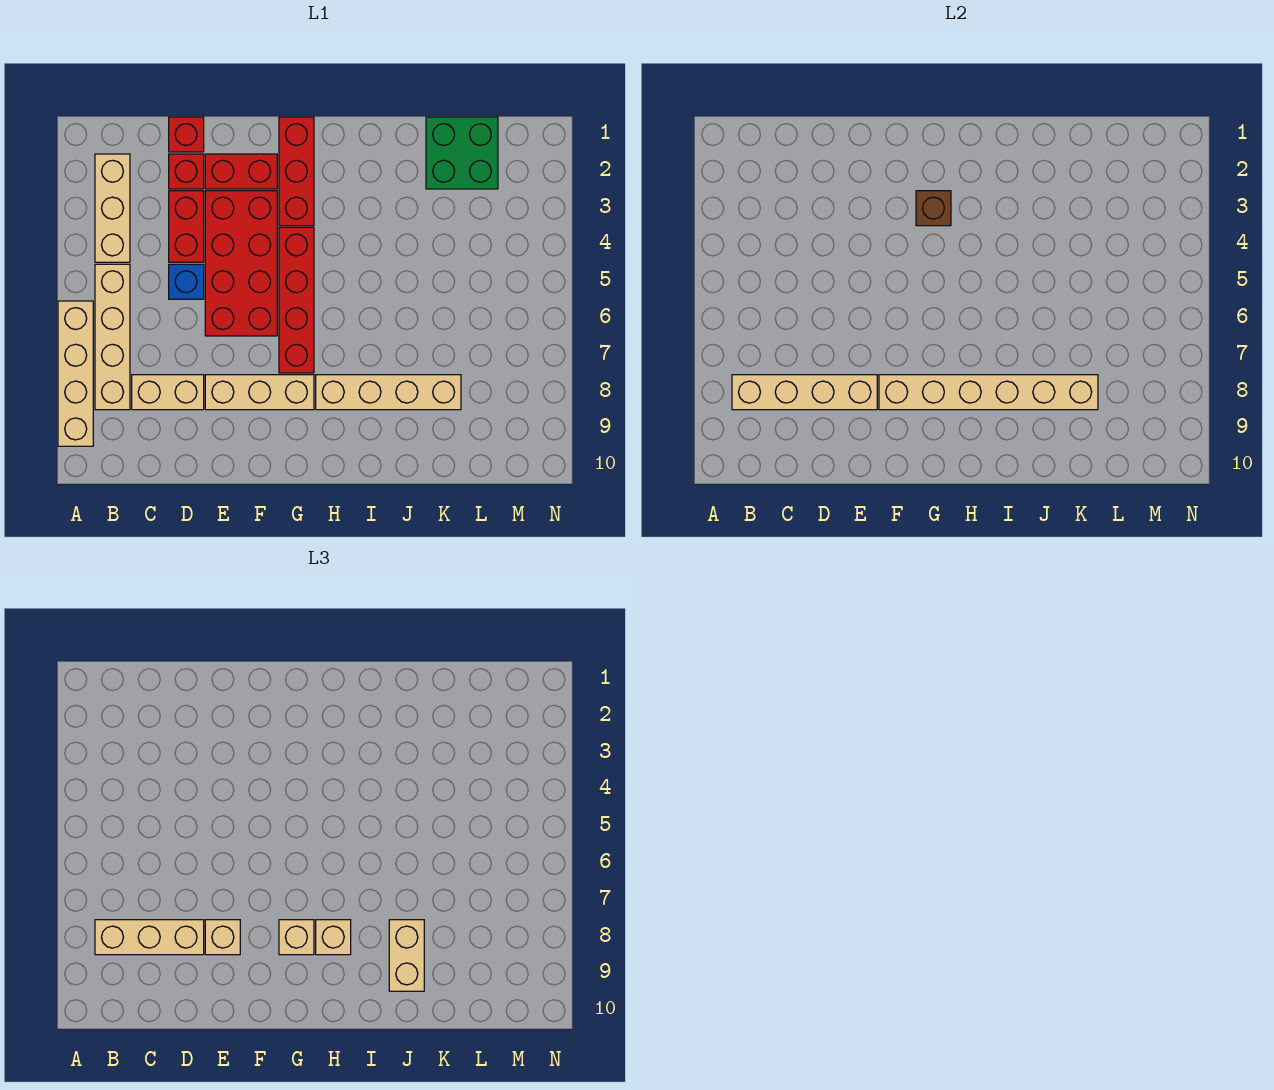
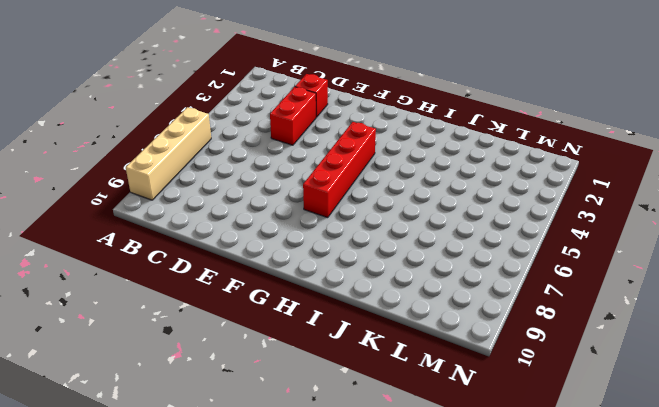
none -> tan 1x3 brick [95,154,130,262]
none -> tan 1x4 brick [95,264,130,410]
none -> tan 1x2 brick [132,375,204,410]

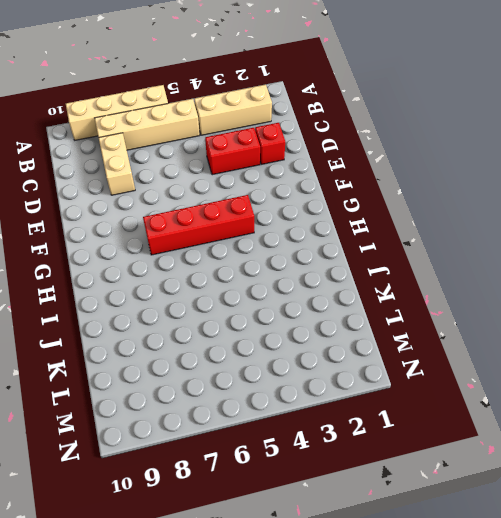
none -> red 1x1 brick [169,117,204,152]
none -> blue 1x1 brick [169,264,204,299]
none -> red 1x2 brick [205,154,277,189]

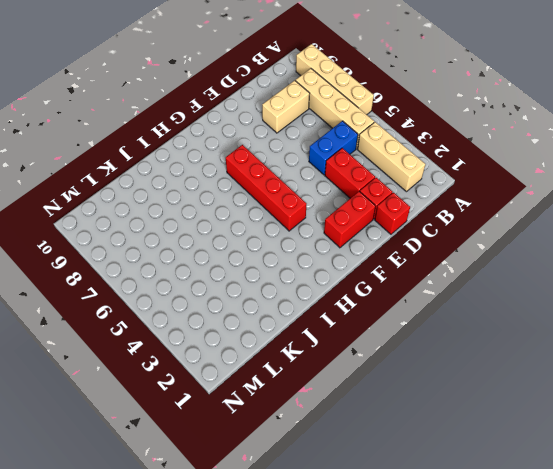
blue 1x2 brick [309,121,358,175] -> blue 1x1 brick [169,264,204,299]
none -> red 2x4 brick [205,191,277,336]
none -> tan 1x3 brick [205,375,314,410]
none -> red 1x3 brick [279,117,314,226]

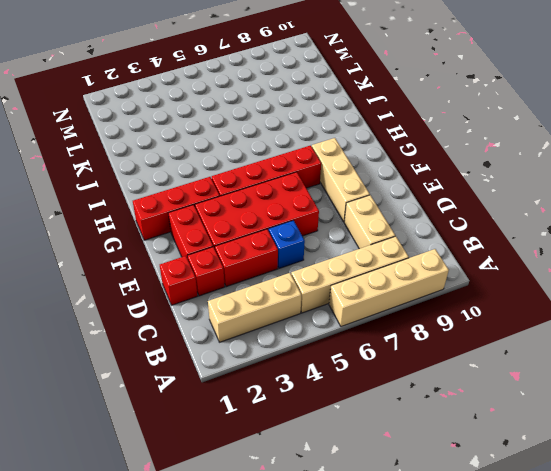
none -> tan 1x4 brick [316,375,461,410]
none -> green 2x2 brick [426,117,498,189]
none -> tan 1x4 brick [732,375,877,410]

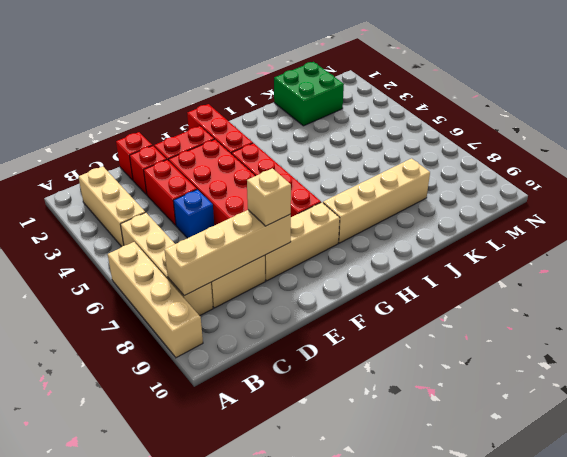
none -> tan 1x6 brick [879,375,1098,410]
none -> brown 1x1 brick [916,191,951,226]
none -> tan 1x3 brick [95,920,204,955]

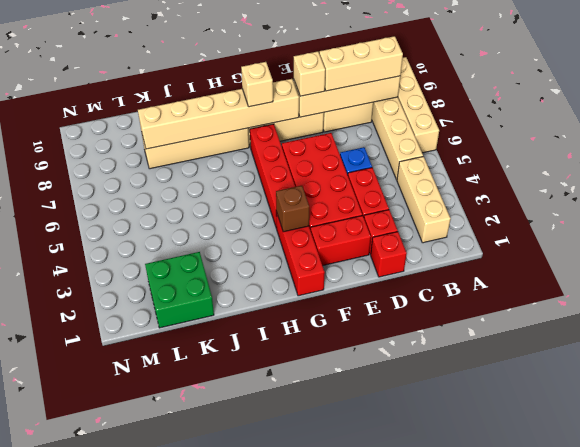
none -> tan 1x1 brick [316,920,351,955]
none -> tan 1x2 brick [389,920,424,991]

